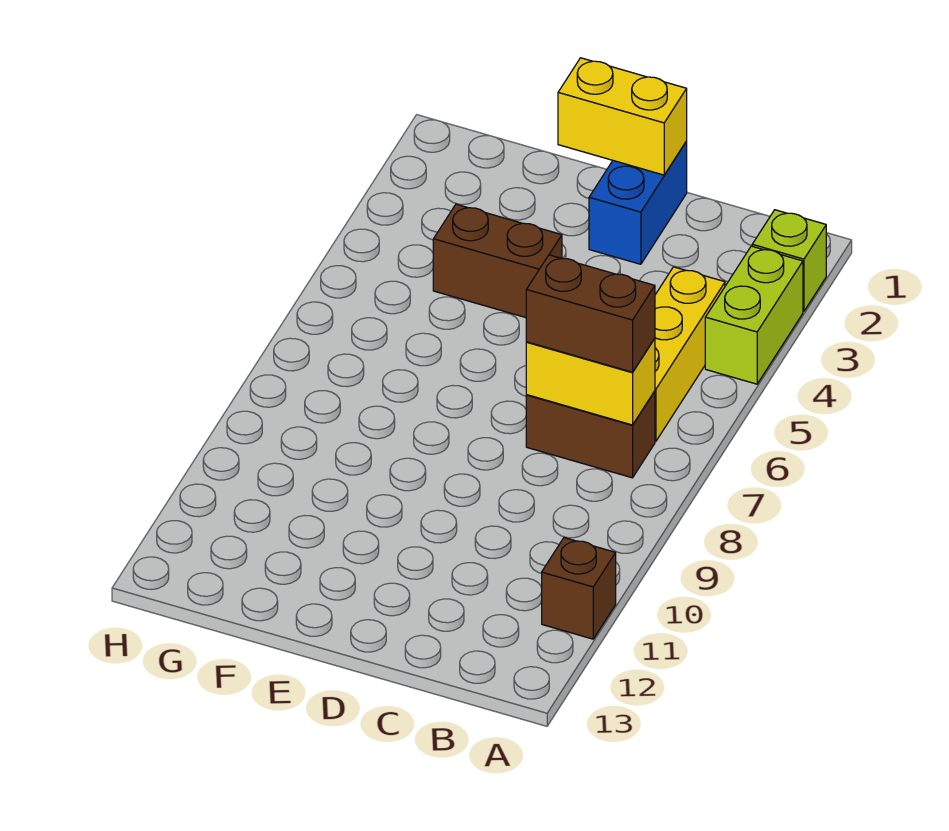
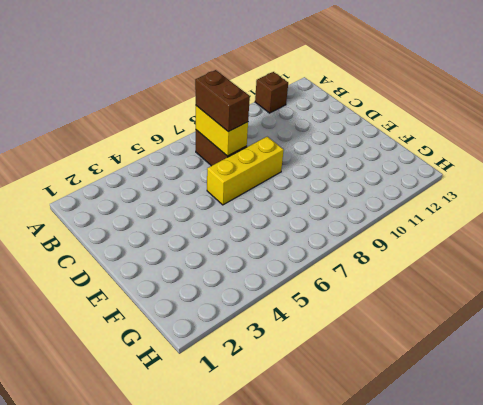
yellow 1x3 brick [207,137,284,205] -> yellow 1x3 brick moved to [655,267,725,441]
none -> lime 1x1 brick [752,210,826,311]
none -> lime 1x2 brick [705,246,803,384]

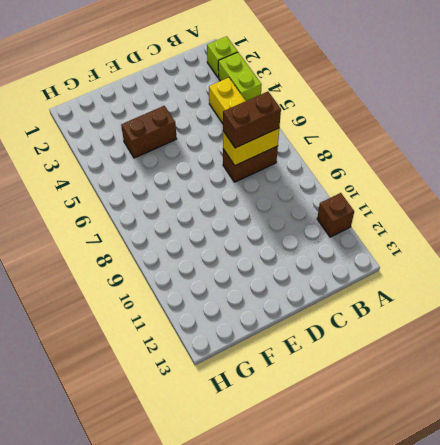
none -> blue 1x2 brick [589,141,687,264]
none -> yellow 1x2 brick [558,58,687,175]

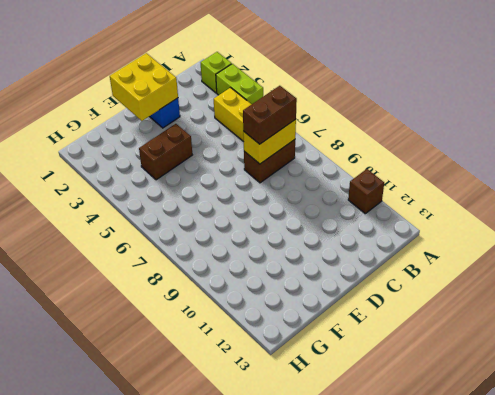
yellow 2x2 brick [110,53,178,121] -> yellow 1x2 brick [558,58,687,175]

